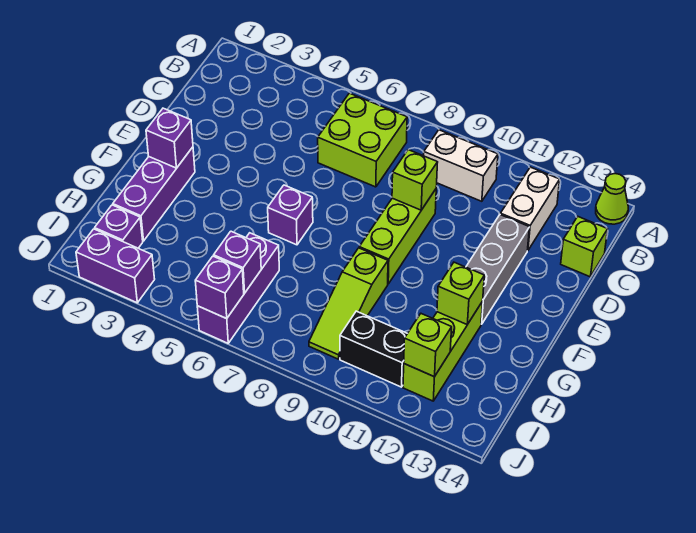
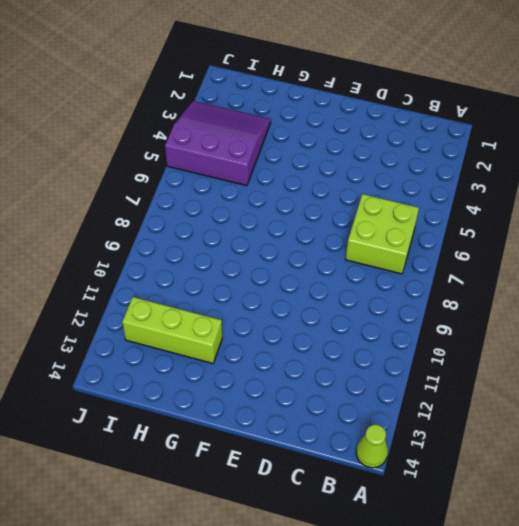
purple 3x3 slope [165,101,271,186] -> purple 1x2 brick [76,229,155,303]
none -> white 1x2 brick [424,130,498,201]
none -> white 1x2 brick [500,167,560,251]
none -> lime 1x1 brick [561,217,608,277]

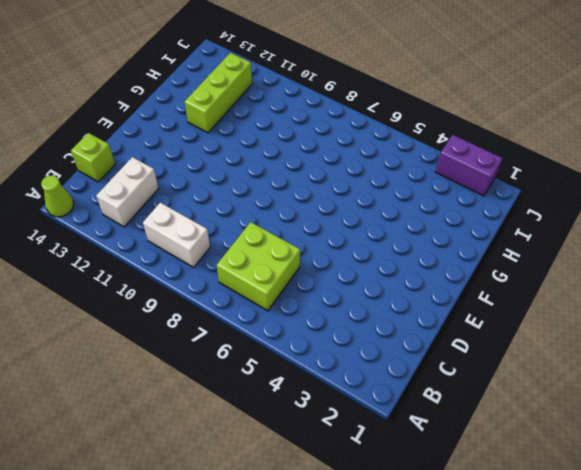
none -> lime 1x3 brick [359,189,436,284]
none -> grey 1x3 brick [466,215,529,324]
none -> purple 1x3 brick [113,147,195,241]

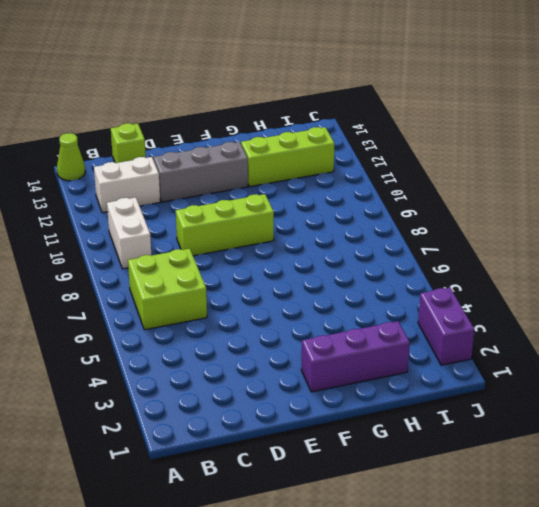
none -> purple 1x1 brick [268,185,313,245]
none -> lime 1x3 slope [309,248,388,359]
none -> purple 1x3 brick [197,233,279,343]

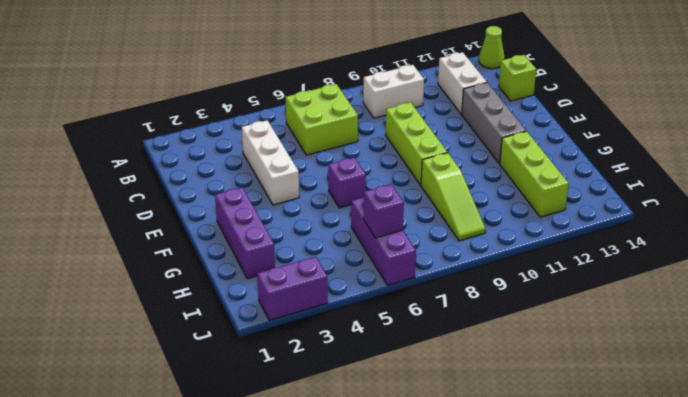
white 1x3 brick [242,120,299,205] -> none
none -> purple 1x1 brick [95,205,143,248]
none -> black 1x2 brick [340,311,407,387]
none -> lime 1x1 brick [392,150,438,210]

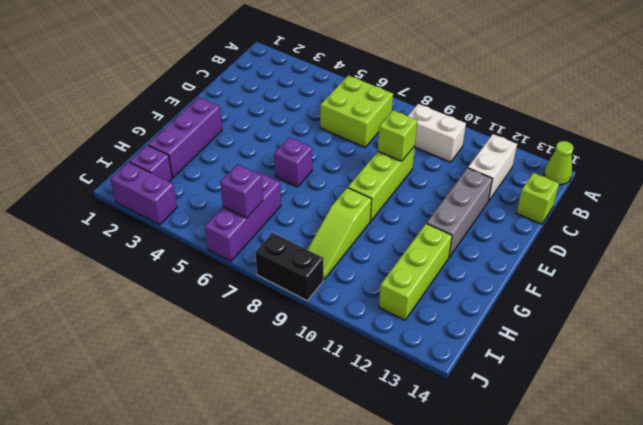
black 1x2 brick [255,233,323,300] -> black 1x2 brick moved to [340,311,407,387]
none -> purple 1x1 brick [146,108,193,168]
none -> lime 1x1 brick [437,262,484,324]
none -> lime 1x1 brick [404,314,452,377]

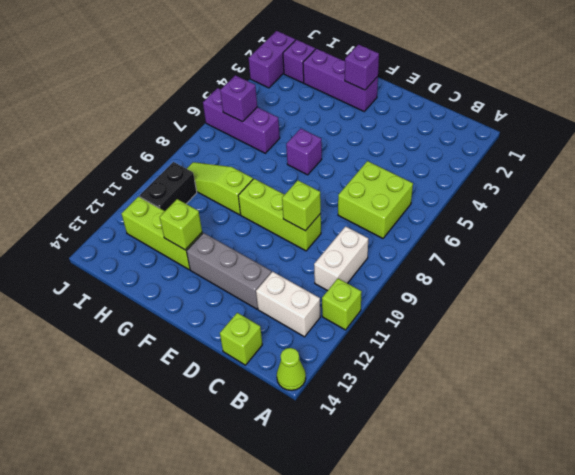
lime 1x1 brick [322,279,362,330] -> lime 1x1 brick moved to [404,314,452,377]
none -> purple 1x1 brick [195,256,244,319]

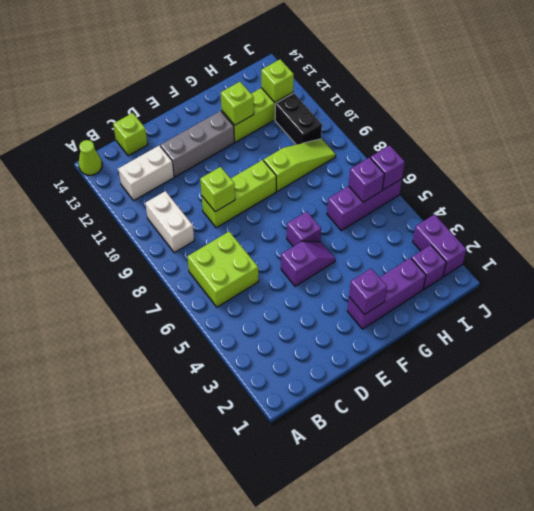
purple 1x2 slope [281,241,335,286] -> none

